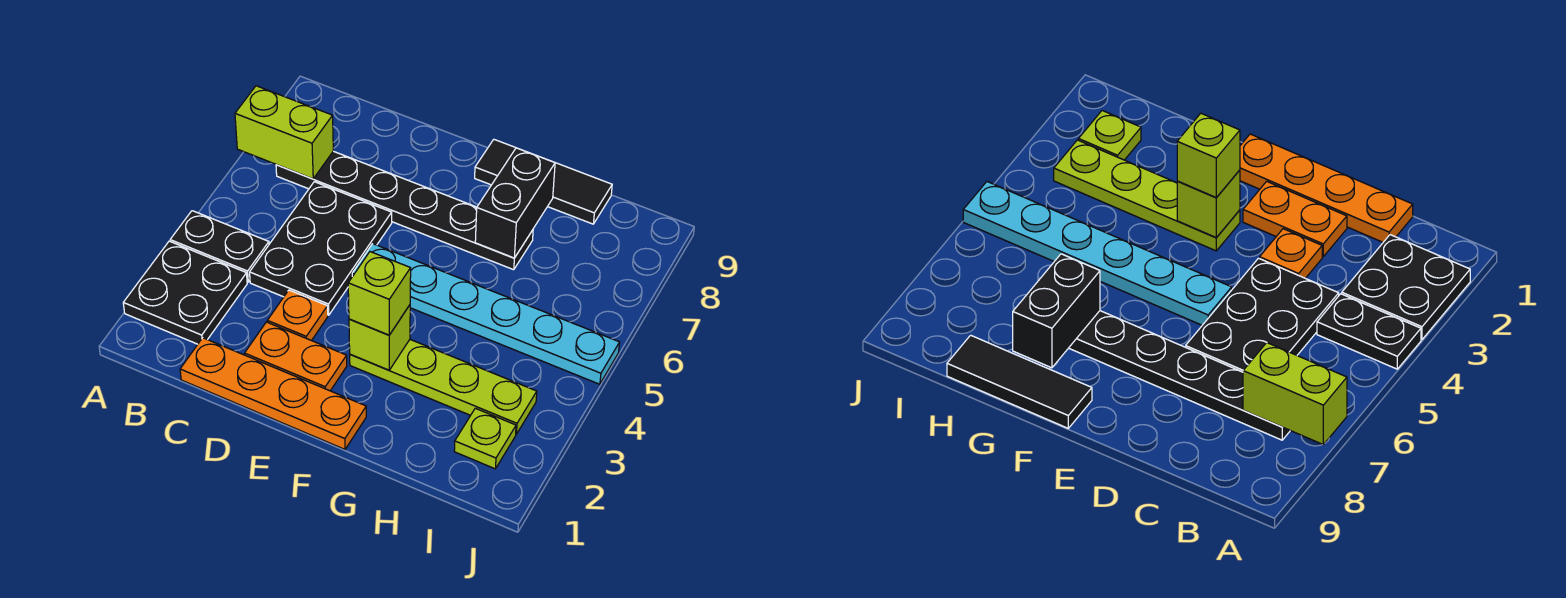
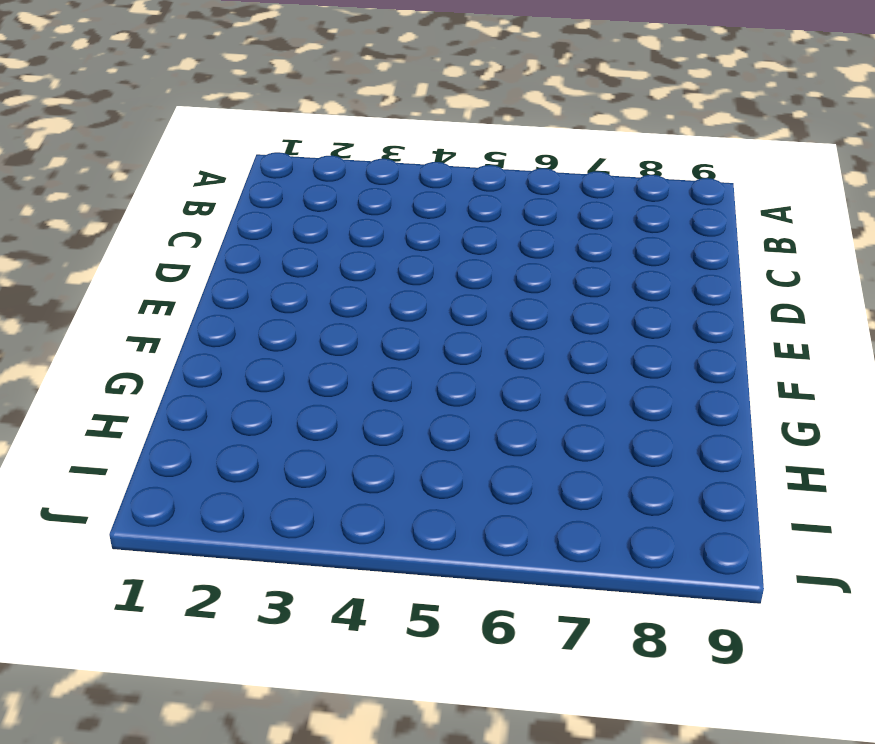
none -> black 2x2 plate [123,241,247,344]
none -> black 1x2 plate [170,211,269,282]
none -> black 1x6 plate [276,151,533,270]

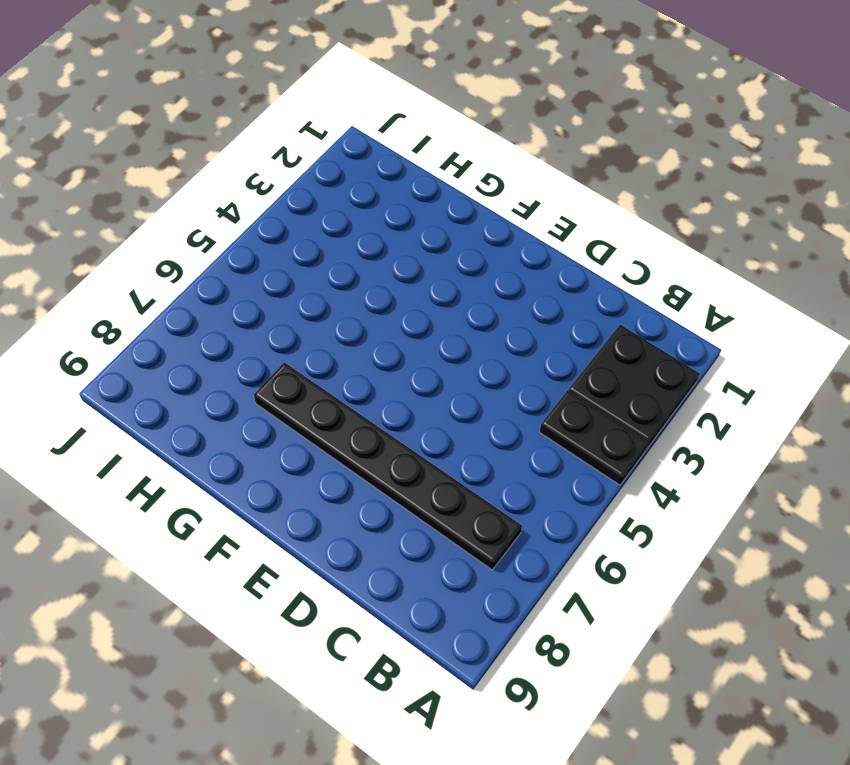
none -> orange 1x4 plate [180,338,366,449]
none -> black 2x3 plate [250,182,392,315]
none -> orange 1x2 plate [245,322,347,391]

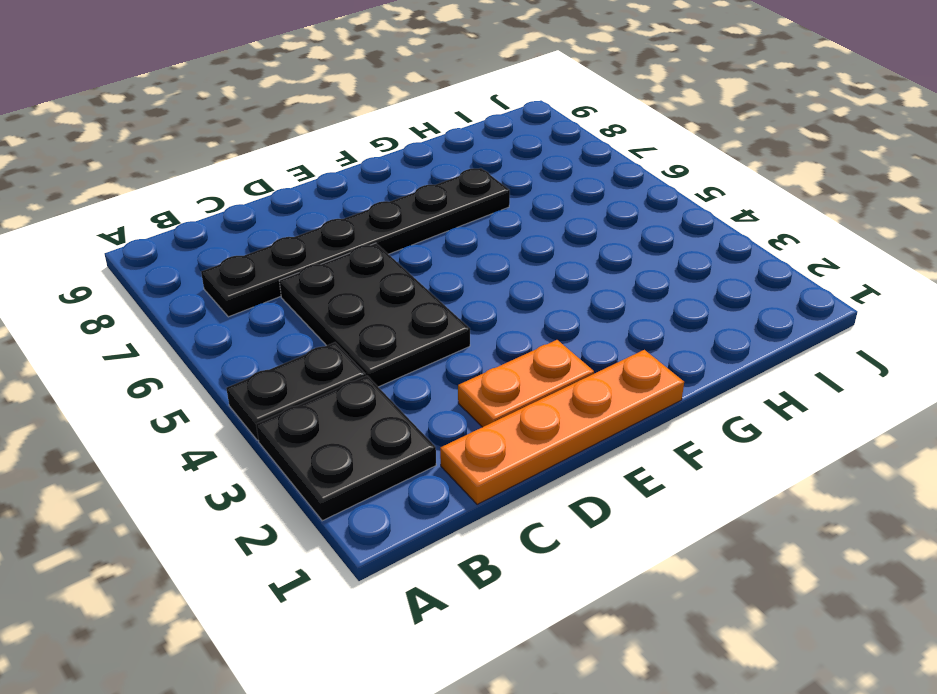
none -> orange 1x1 plate [267,290,328,341]
none -> cyan 1x6 plate [352,244,620,384]
none -> lime 1x4 plate [350,340,537,434]

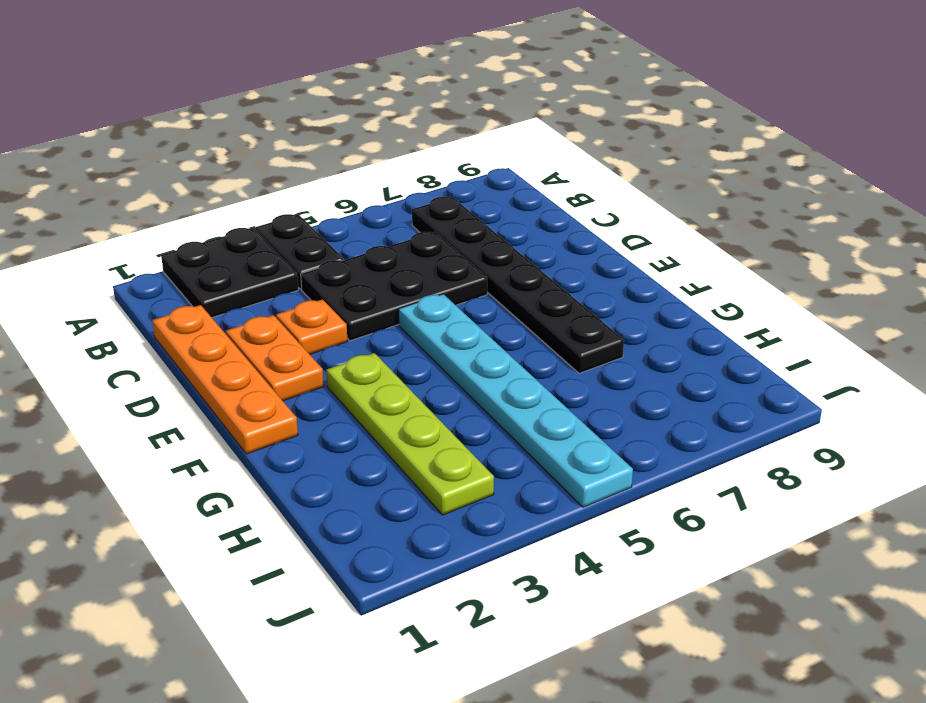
none -> black 1x3 tile [475,140,612,224]
none -> lime 1x1 plate [454,408,516,469]
none -> lime 1x2 brick [235,86,333,179]

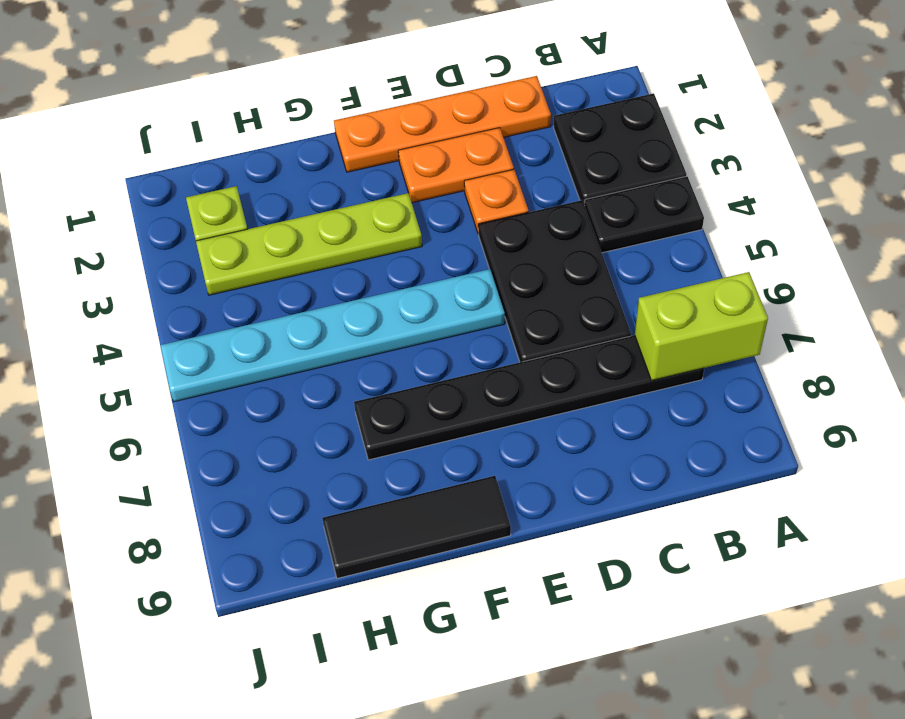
none -> lime 1x1 brick [349,305,410,370]
none -> black 1x2 brick [475,148,555,258]
none -> lime 1x1 brick [348,252,411,335]

